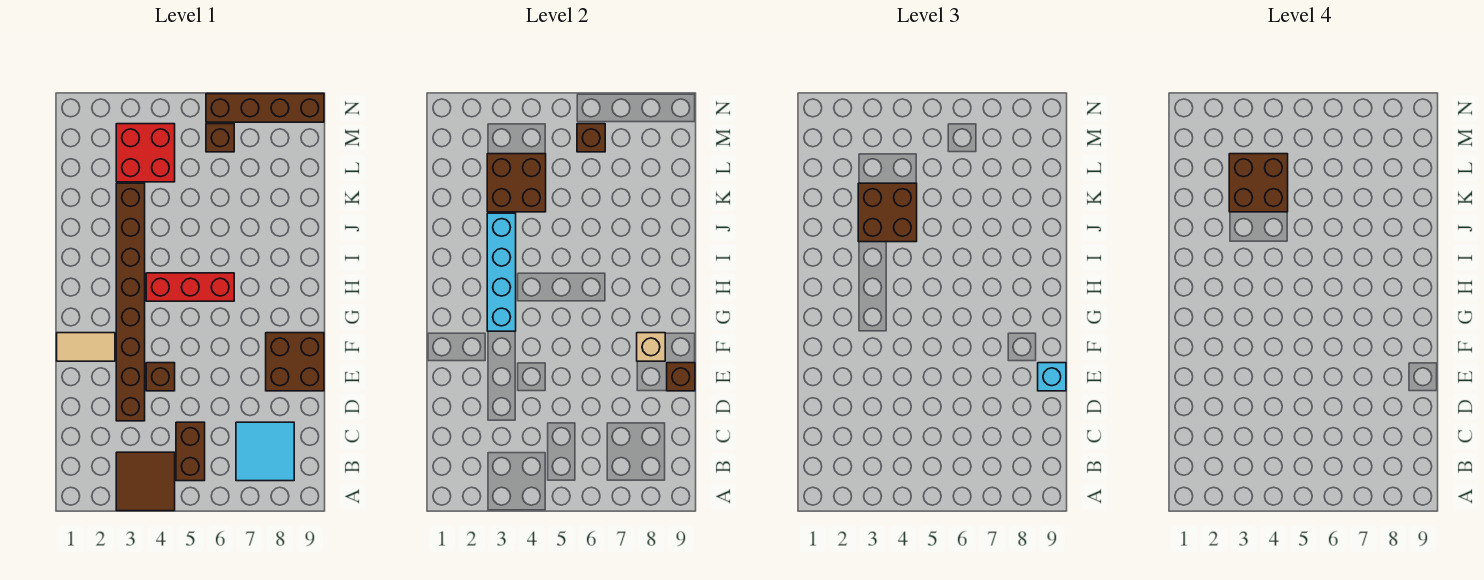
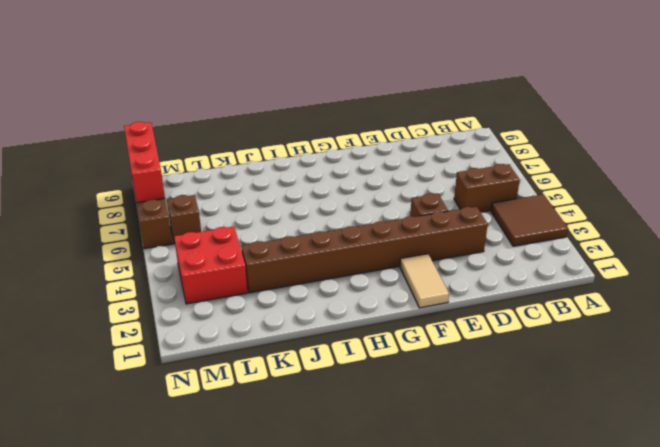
red 1x3 brick [124,122,165,203] -> red 1x3 brick moved to [146,273,234,301]
none -> cyan 2x2 tile [236,422,294,481]
none -> brown 2x2 brick [266,333,324,391]
none -> brown 1x1 brick [667,363,695,391]

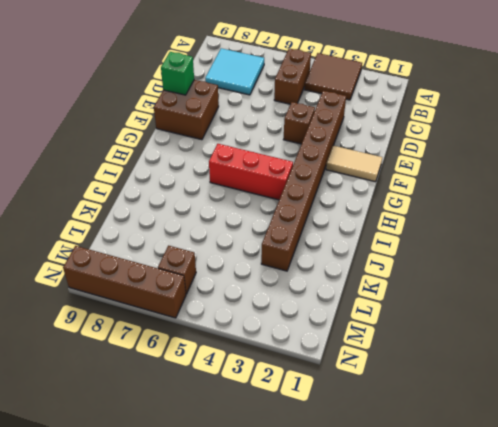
green 1x1 brick [161,52,194,95] -> brown 1x1 brick [667,363,695,391]
none -> red 2x2 brick [116,124,175,182]
none -> tan 1x1 brick [637,333,665,361]
none -> cyan 1x4 brick [487,213,516,331]

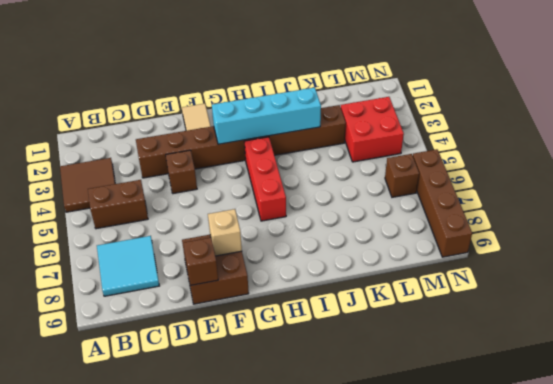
none -> brown 2x2 brick [487,154,546,212]
none -> brown 1x1 brick [577,124,605,152]
none -> cyan 1x1 brick [1038,363,1066,391]

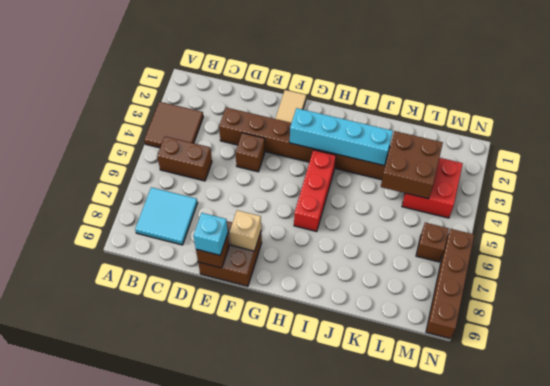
none -> brown 1x1 brick [577,124,605,152]
none -> brown 2x2 brick [858,183,917,242]
none -> brown 2x2 brick [1229,154,1288,212]

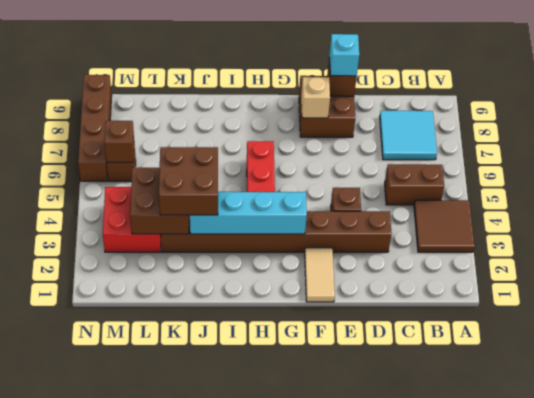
none -> brown 2x2 brick [1229,154,1288,212]

